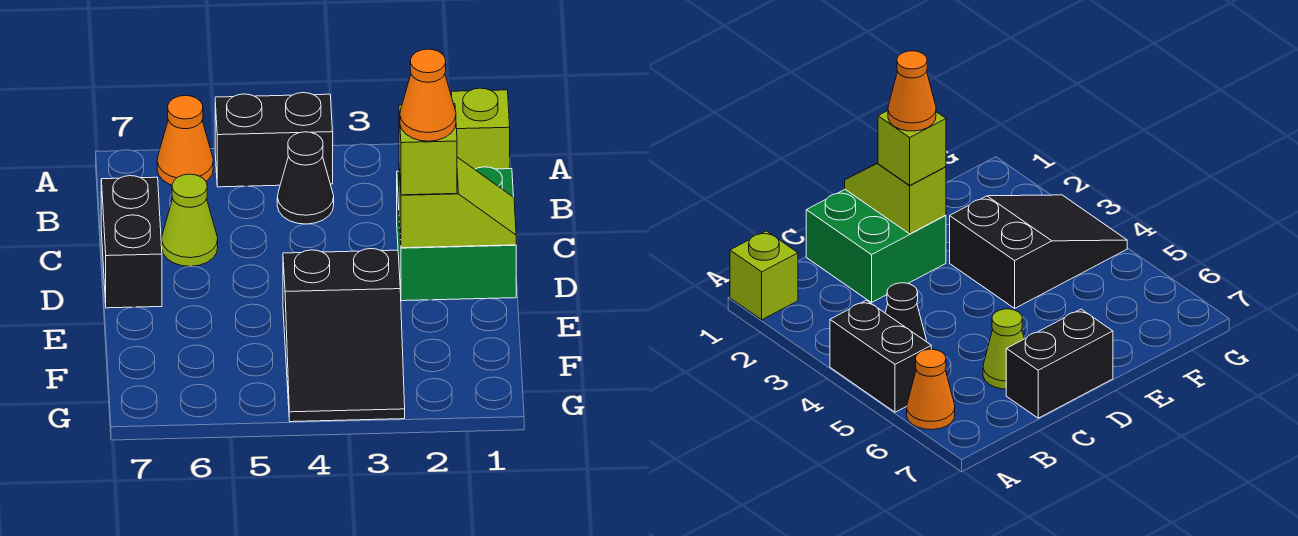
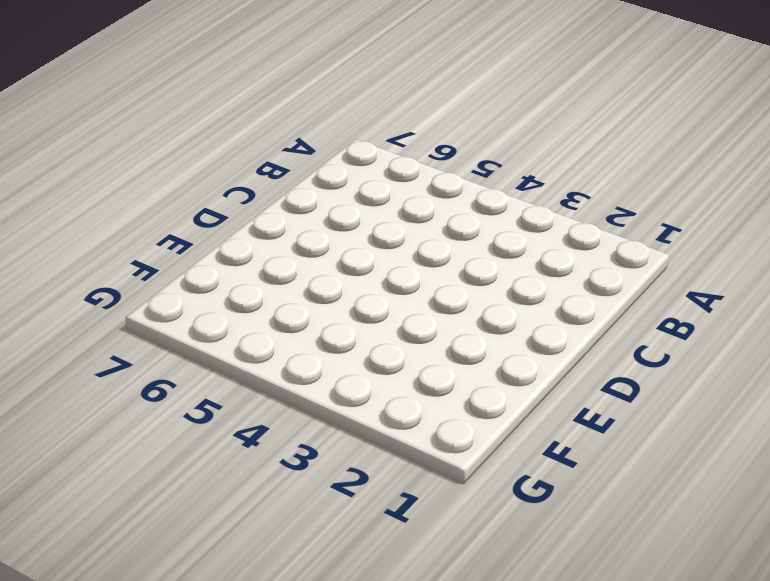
none -> lime 1x1 brick [451,88,510,169]
none -> black 1x2 brick [215,93,333,187]

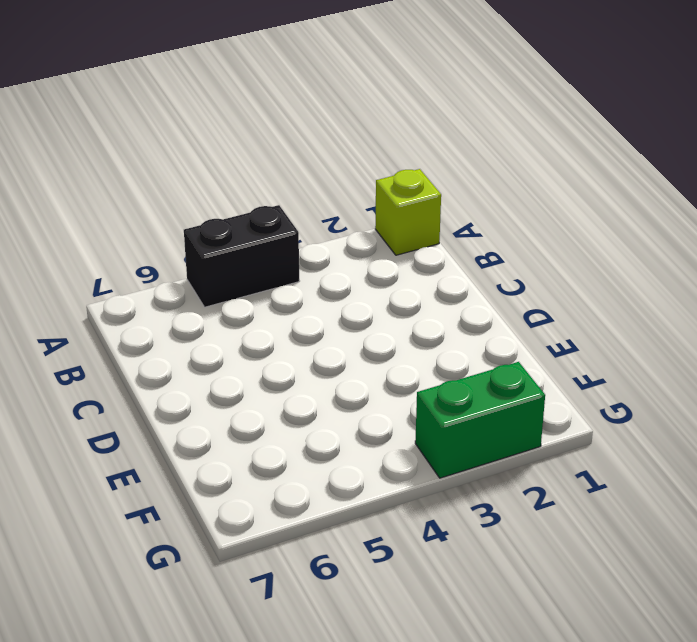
green 1x2 brick [415,362,545,478] -> black 2x3 slope [283,249,405,422]
none -> orange 1x1 cone [157,96,213,185]
none -> black 1x1 cone [277,132,334,224]

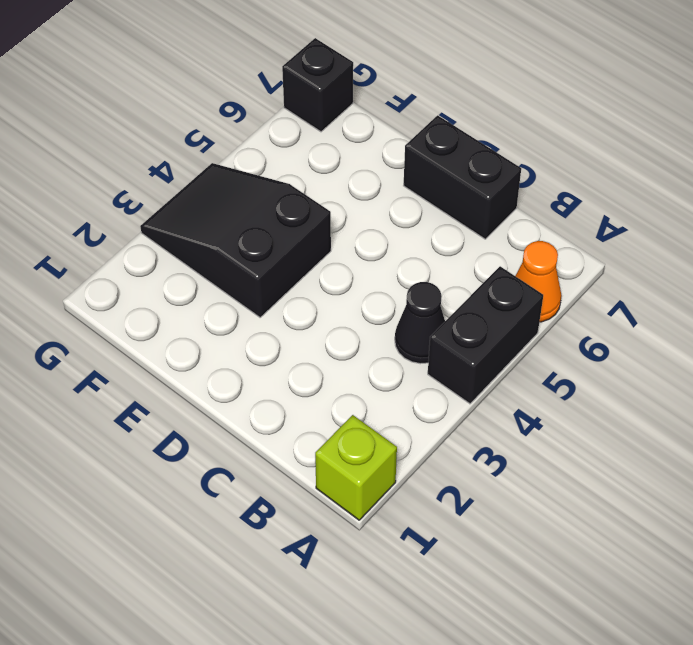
black 1x1 brick [282,38,353,132] -> none
none -> green 2x2 brick [397,167,516,301]
none -> lime 1x1 cone [162,174,218,266]

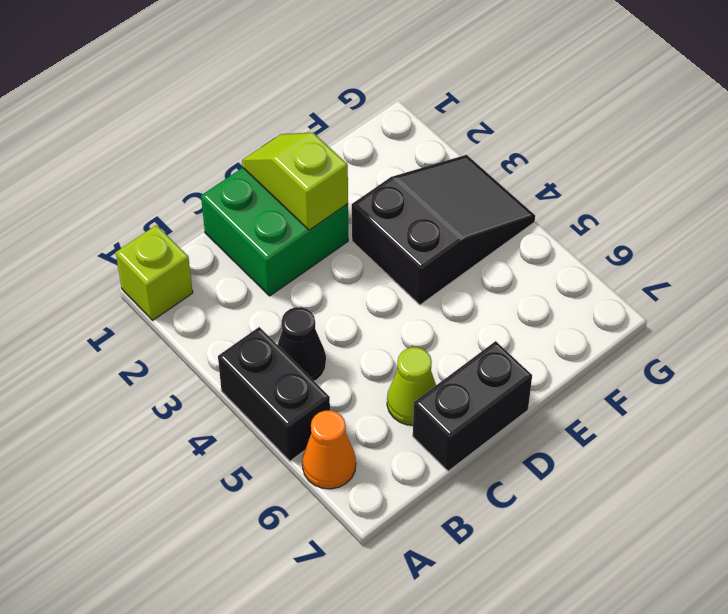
none -> lime 1x1 brick [399,104,457,195]
none -> orange 1x1 cone [400,49,456,141]

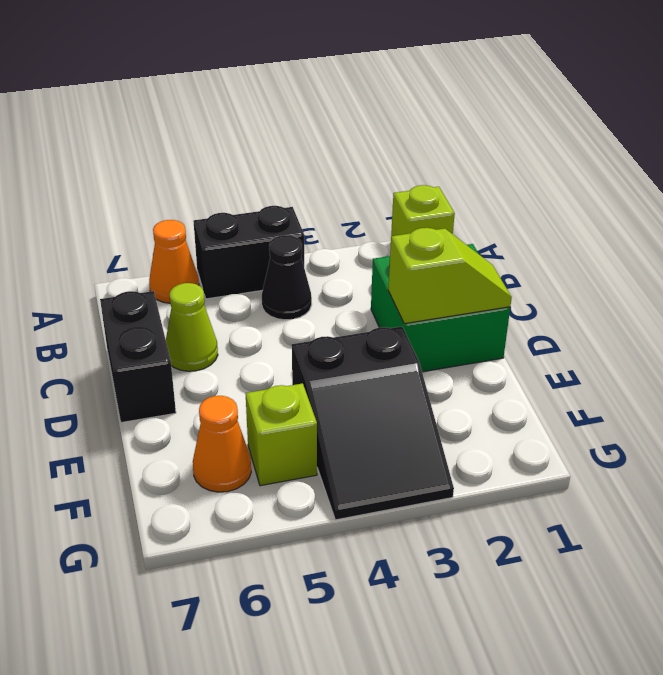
lime 1x1 brick [246,383,317,486] -> lime 1x1 brick moved to [399,104,457,195]
orange 1x1 cone [193,396,251,492] -> orange 1x1 cone moved to [400,49,456,141]

